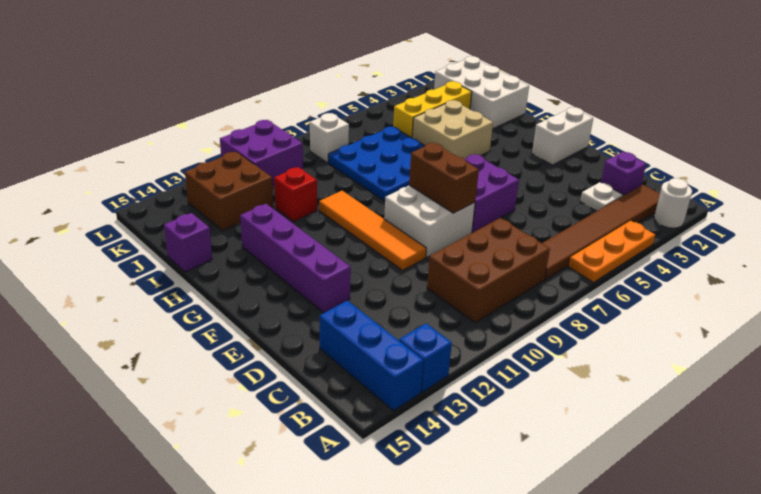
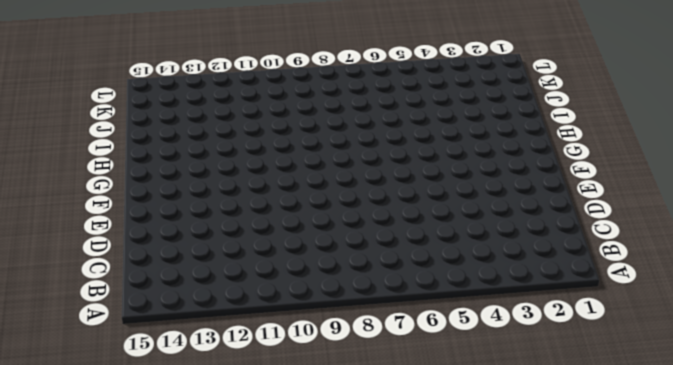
none -> white 1x1 round brick [654,178,692,228]
none -> orange 1x3 plate [569,221,655,282]
none -> blue 1x1 brick [399,323,452,392]

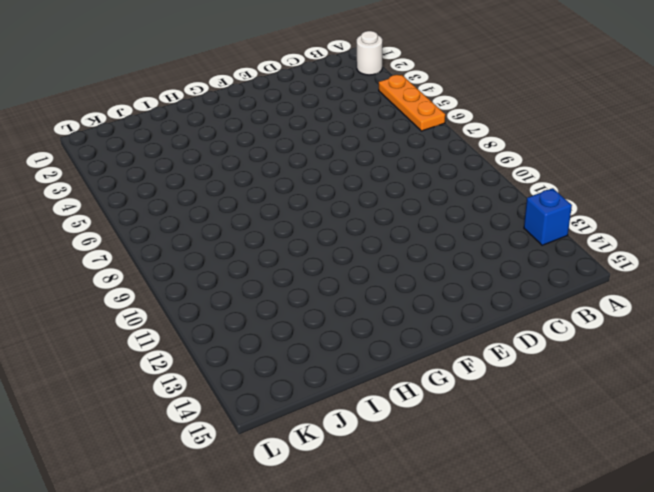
none -> blue 1x3 brick [320,300,423,411]
none -> brown 1x6 tile [542,185,660,279]
none -> brown 2x3 brick [427,218,550,322]

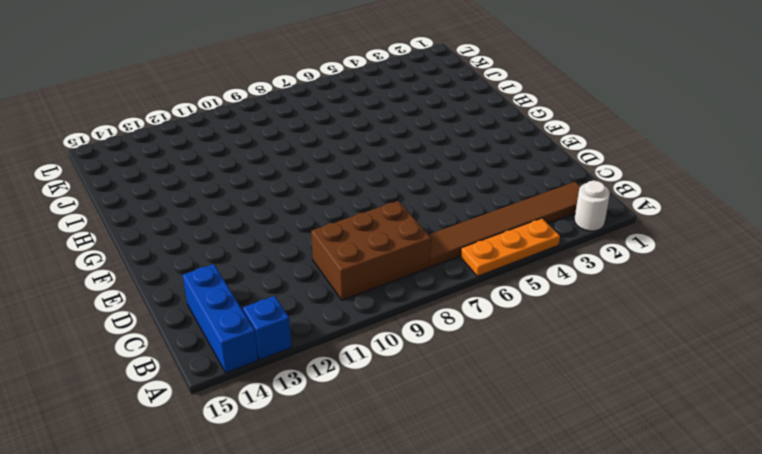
none -> purple 1x1 brick [601,152,646,196]
none -> white 1x1 plate [580,182,623,211]
none -> purple 2x2 brick [465,154,519,233]

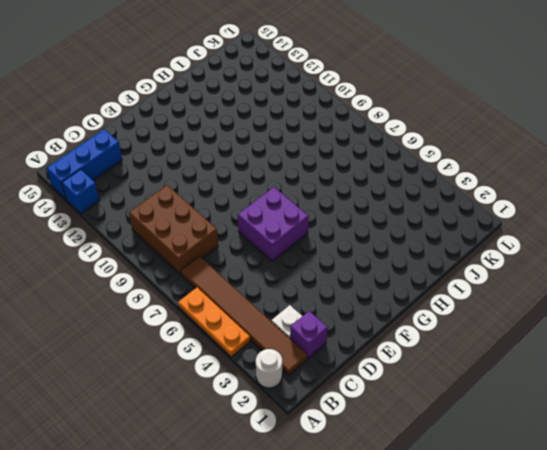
none -> white 2x2 brick [384,185,475,257]
none -> orange 1x4 tile [319,191,426,270]
none -> purple 1x4 brick [240,204,351,313]

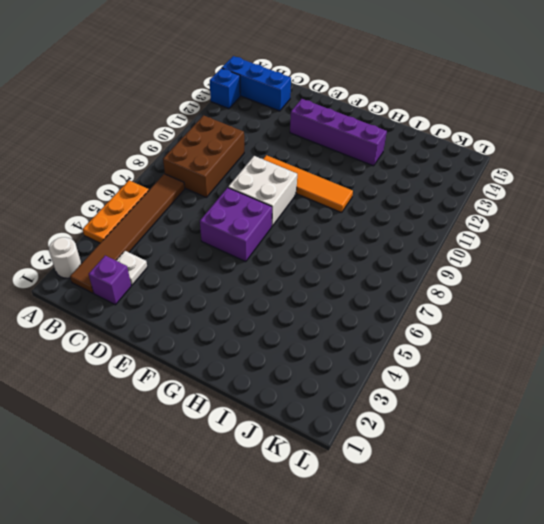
none -> white 1x2 brick [532,107,593,165]
none -> tan 2x2 brick [412,100,493,159]
none -> blue 3x3 plate [328,127,424,201]

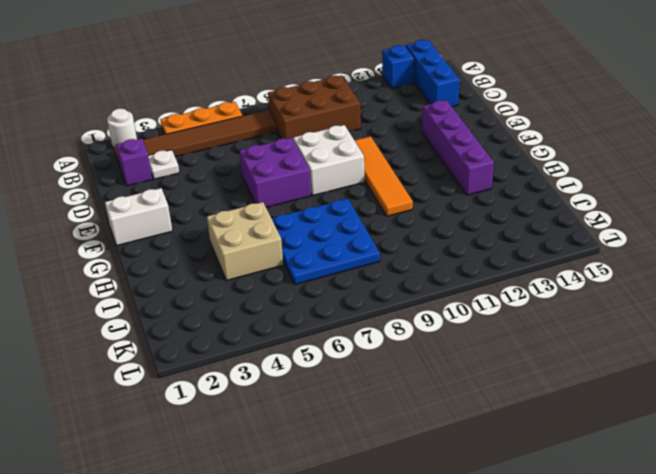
none -> white 2x3 brick [434,56,529,129]
none -> red 1x1 brick [274,167,317,221]
none -> purple 1x1 brick [164,213,212,272]

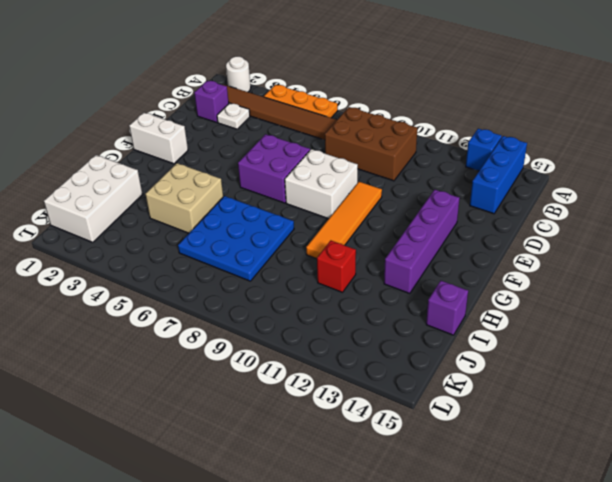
none -> yellow 1x3 brick [393,81,472,138]
none -> brown 2x2 brick [185,152,273,231]
none -> white 1x1 brick [310,113,349,163]

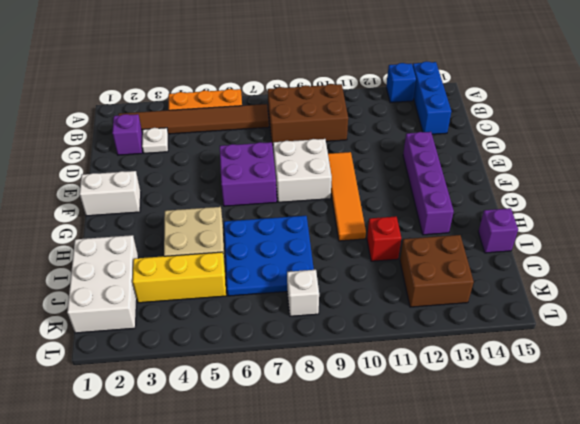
none -> white 1x1 round brick [654,178,692,228]
none -> purple 2x2 brick [220,120,303,186]
none -> brown 1x2 brick [409,143,479,213]

